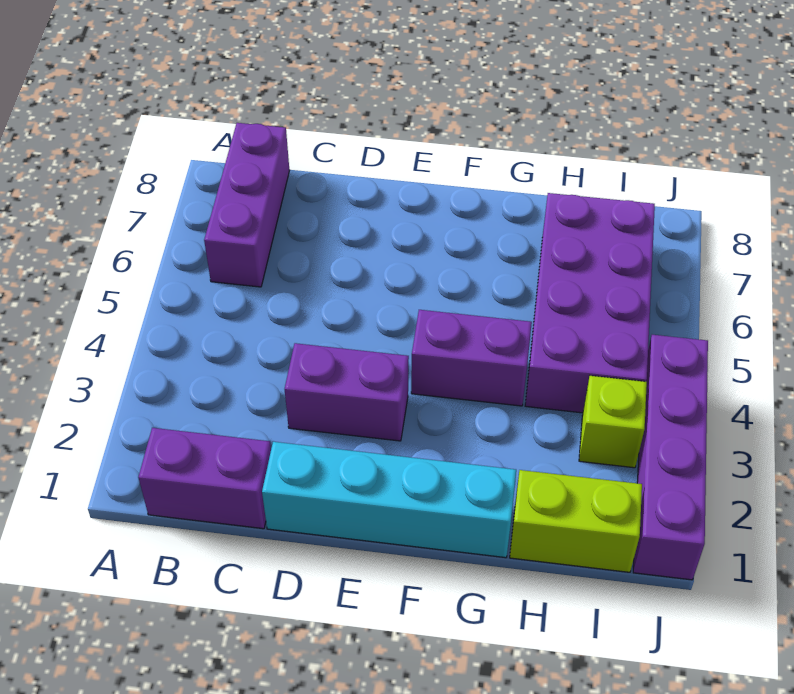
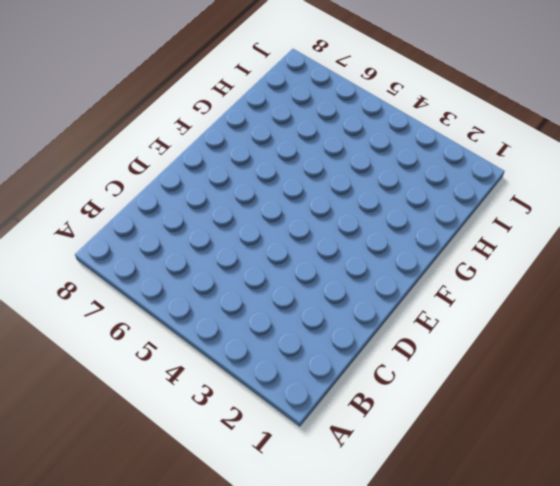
none -> purple 1x2 brick [138,428,271,529]
none -> purple 1x3 brick [204,123,289,287]

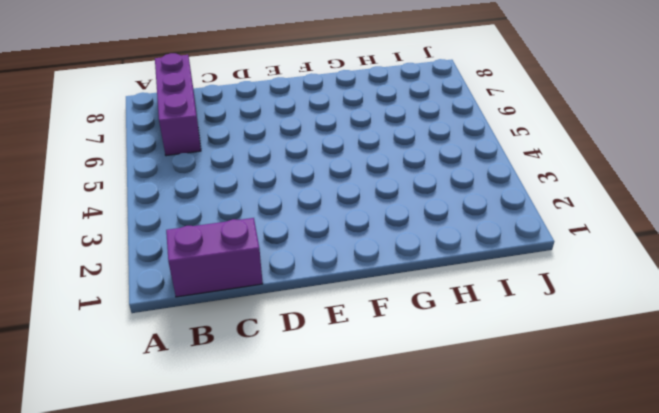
none -> cyan 1x4 brick [262,442,516,558]
none -> purple 1x2 brick [285,343,409,441]

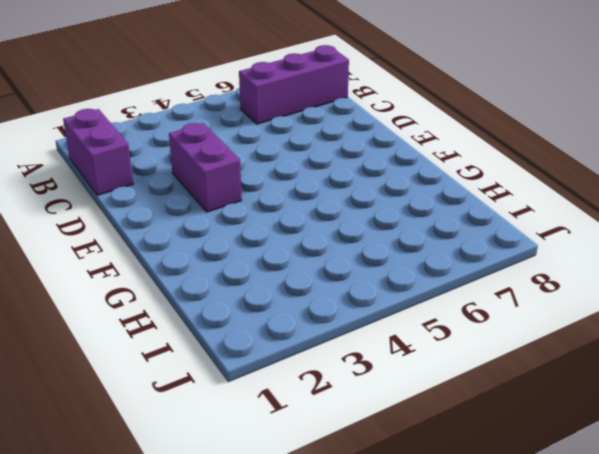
none -> cyan 1x4 brick [262,442,516,558]
none -> purple 1x2 brick [411,310,532,406]

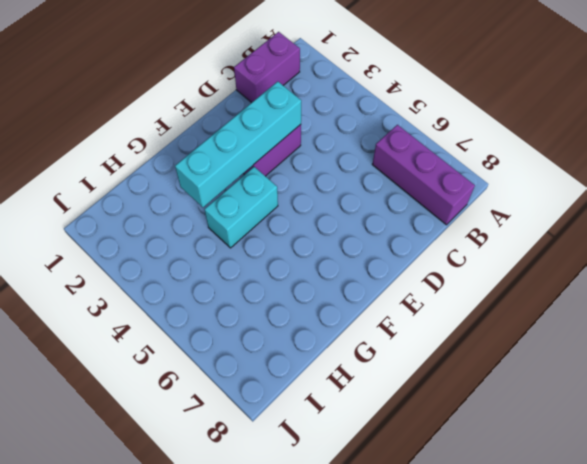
cyan 1x4 brick [175,82,301,207] -> cyan 1x4 brick moved to [262,442,516,558]
cyan 1x2 brick [204,167,278,248] -> purple 1x2 brick [411,310,532,406]
none -> lime 1x2 brick [510,470,642,572]
none -> purple 2x4 brick [525,193,655,413]

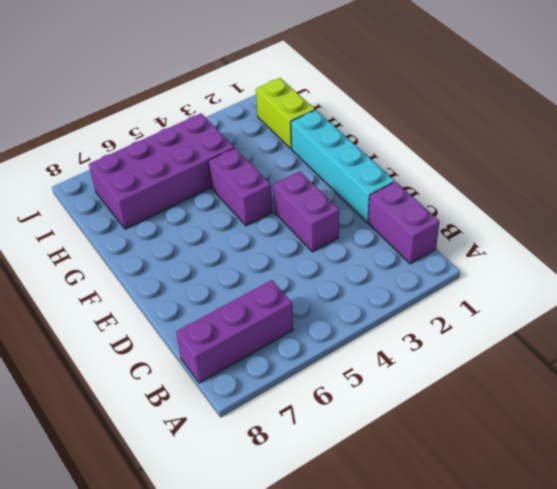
none -> lime 1x1 brick [579,376,647,468]
none -> purple 1x4 brick [633,335,708,580]

